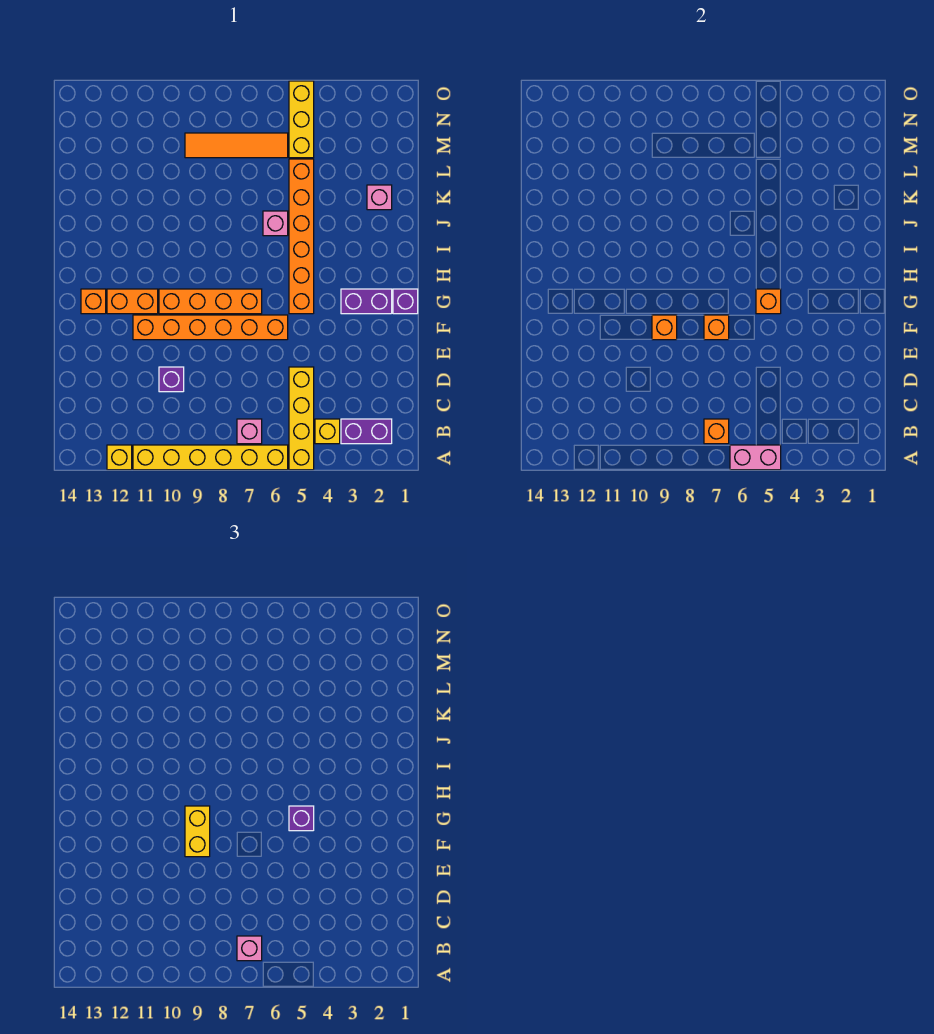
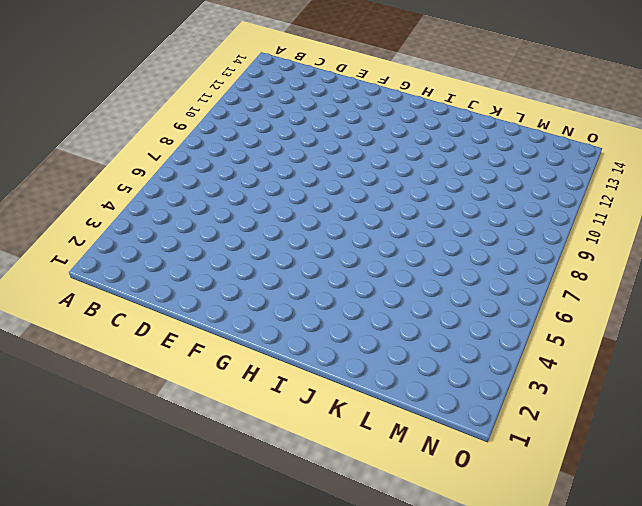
none -> yellow 1x4 brick [289,367,314,470]
none -> yellow 1x6 brick [133,445,288,470]
none -> yellow 1x1 brick [107,445,132,470]

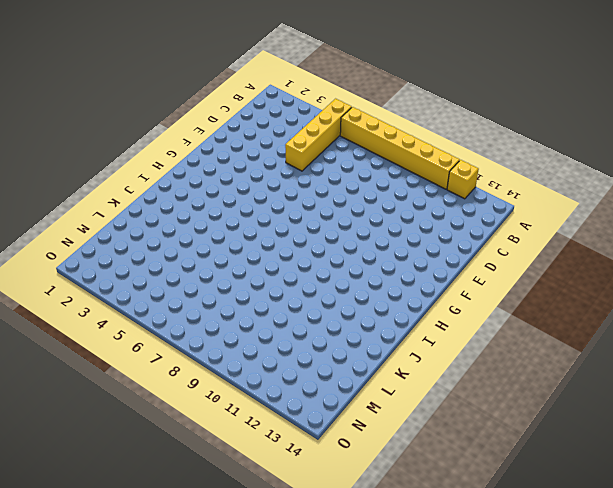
none -> purple 1x2 brick [341,419,392,444]
none -> yellow 1x1 brick [315,419,340,444]
none -> pink 1x1 brick [237,419,262,444]

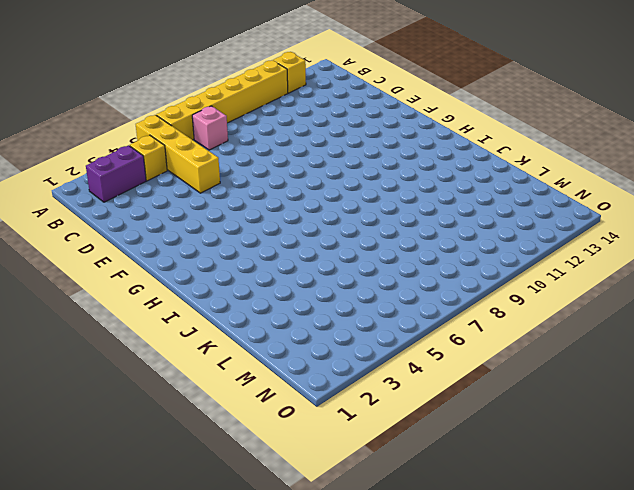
none -> purple 1x1 brick [159,367,184,392]
none -> orange 1x6 brick [133,315,288,340]
none -> purple 1x1 brick [393,289,418,314]

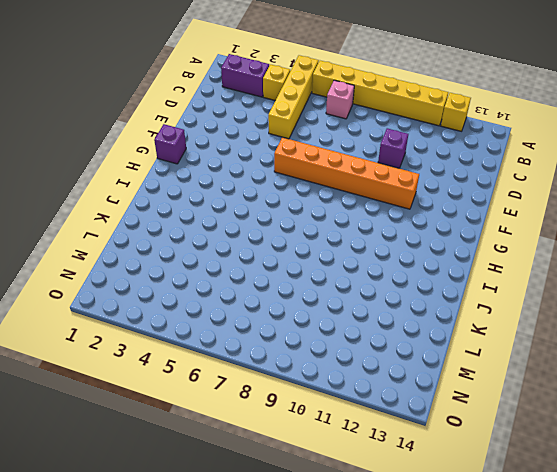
none -> purple 1x2 brick [341,289,392,314]
none -> orange 1x6 brick [289,159,314,314]
none -> orange 1x4 brick [159,289,262,314]

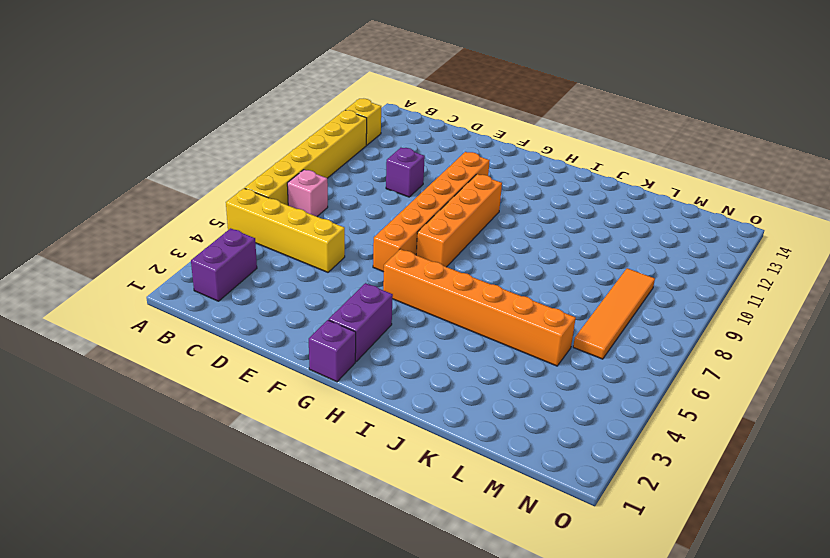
none -> yellow 1x1 brick [315,419,340,444]
none -> orange 1x2 brick [107,289,158,314]
none -> orange 1x1 brick [81,289,106,314]

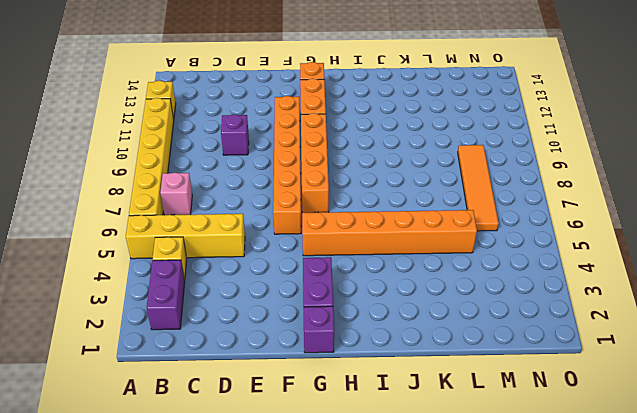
none -> pink 1x1 brick [263,211,288,236]
none -> pink 1x1 brick [367,185,392,210]
none -> yellow 1x3 brick [289,81,314,158]

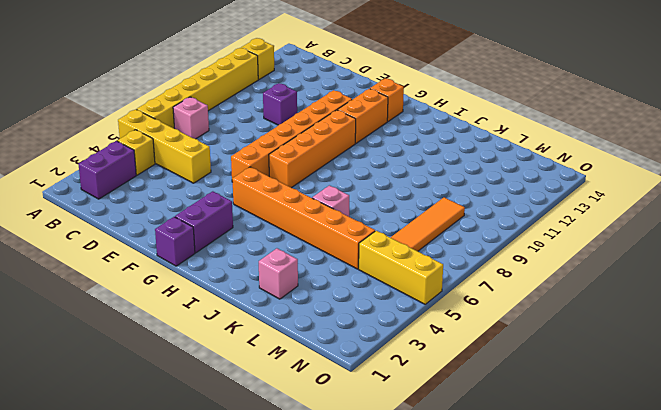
none -> pink 1x2 brick [730,445,781,470]
none -> orange 1x1 brick [704,419,729,444]
none -> orange 1x1 brick [704,315,729,340]

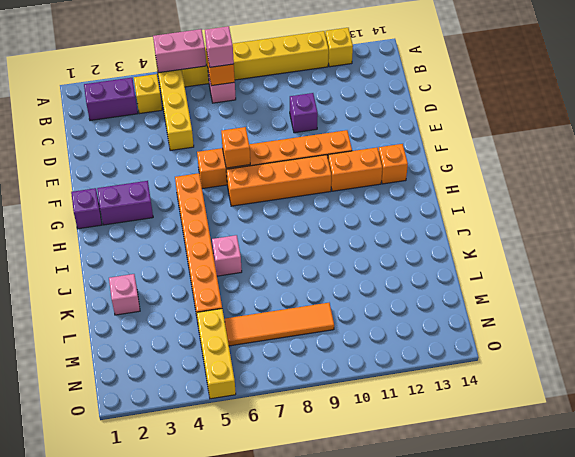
none -> orange 1x1 brick [652,315,677,340]
none -> orange 1x1 brick [756,289,781,314]
none -> yellow 1x2 brick [185,806,210,857]

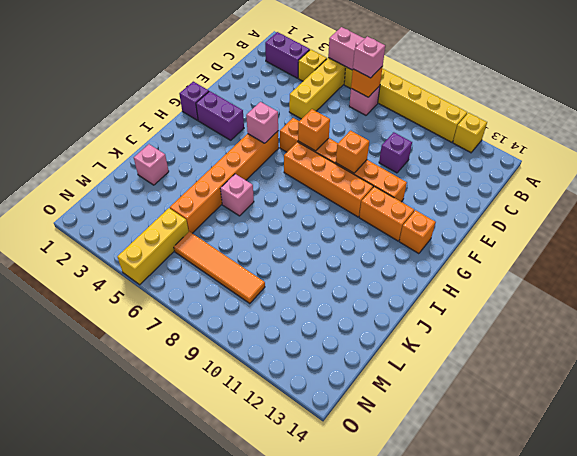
pink 1x1 brick [246,102,278,143] -> orange 1x1 brick [756,289,781,314]
none -> yellow 1x2 brick [185,806,210,857]
none -> purple 1x1 brick [289,806,314,831]

